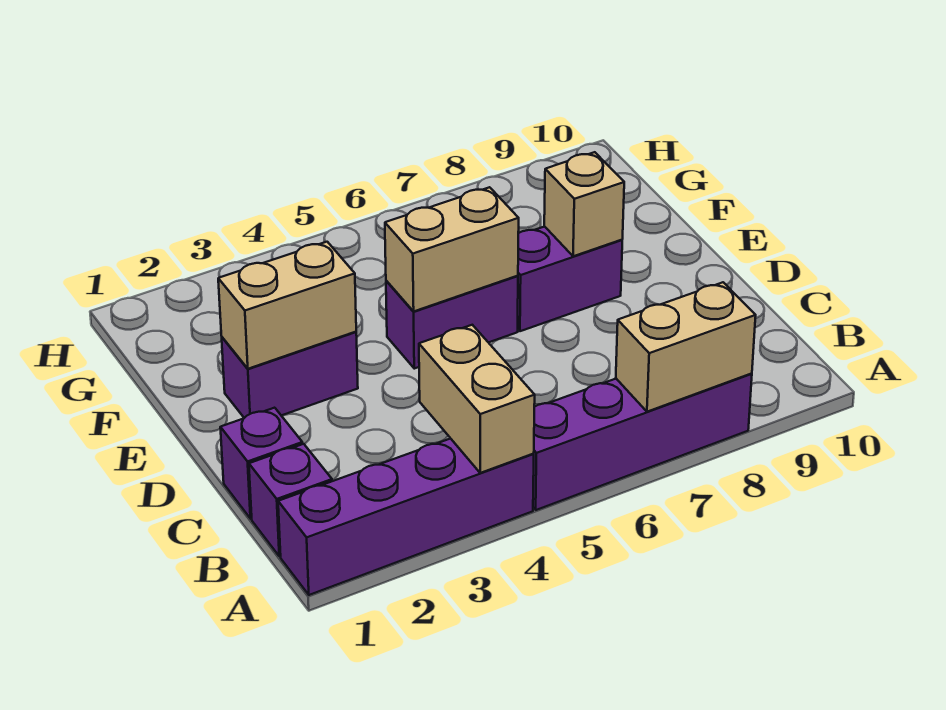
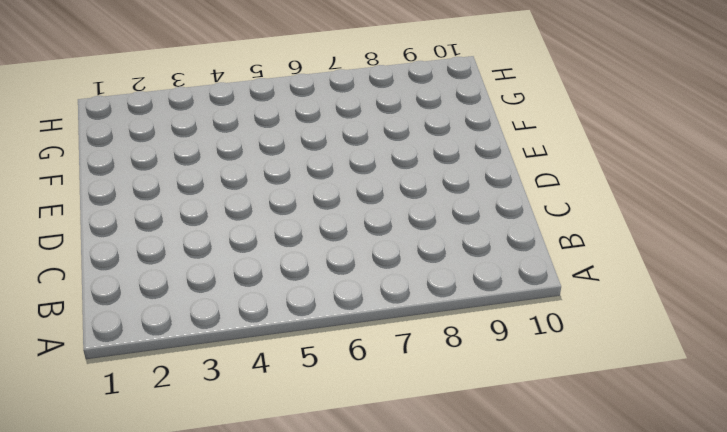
none -> purple 1x4 brick [278,439,534,595]
none -> purple 1x4 brick [533,373,752,510]
none -> purple 1x1 brick [249,444,332,556]

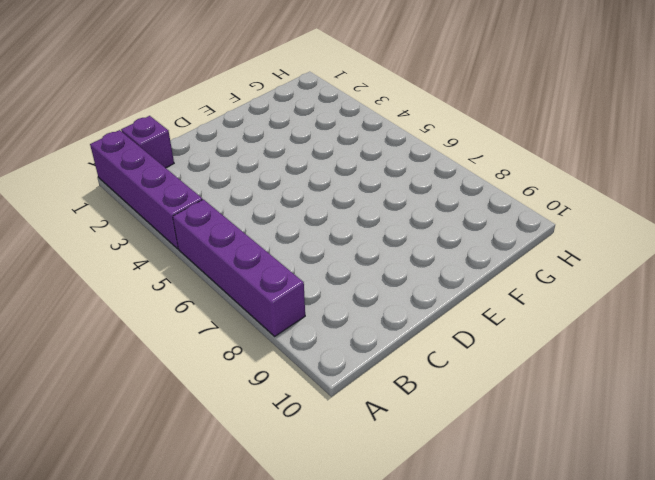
none -> purple 1x1 brick [220,408,302,519]
none -> purple 1x2 brick [222,332,358,418]
none -> purple 1x2 brick [386,276,518,369]

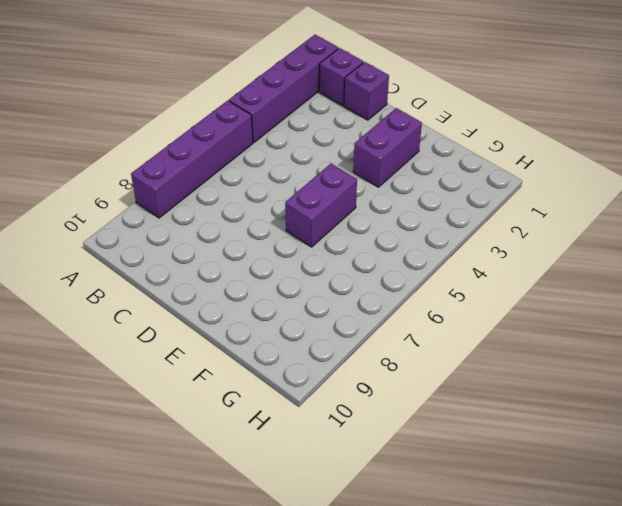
none -> purple 1x2 brick [518,227,622,331]
none -> tan 1x2 brick [419,325,535,473]
none -> tan 1x2 brick [616,282,756,412]

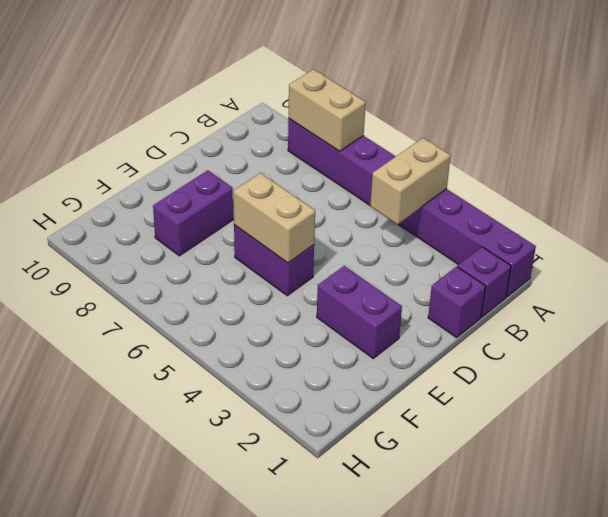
purple 1x2 brick [153,170,233,256] -> purple 1x2 brick turned to [518,227,622,331]
none -> tan 1x2 brick [218,242,356,369]
none -> tan 1x1 brick [544,152,624,256]

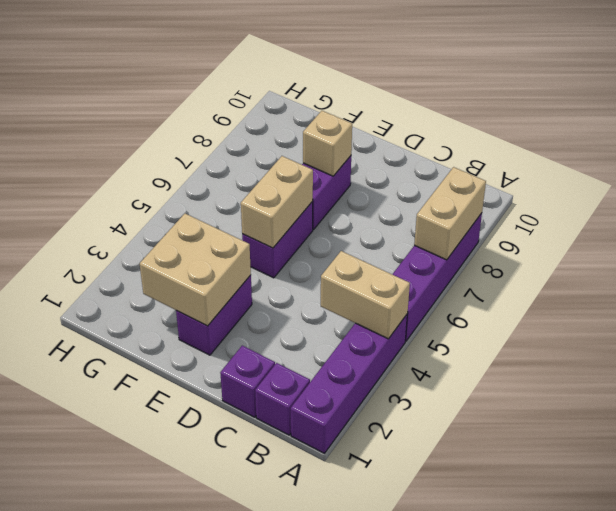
tan 2x2 brick [140,214,251,326] -> tan 1x2 brick [218,242,356,369]

